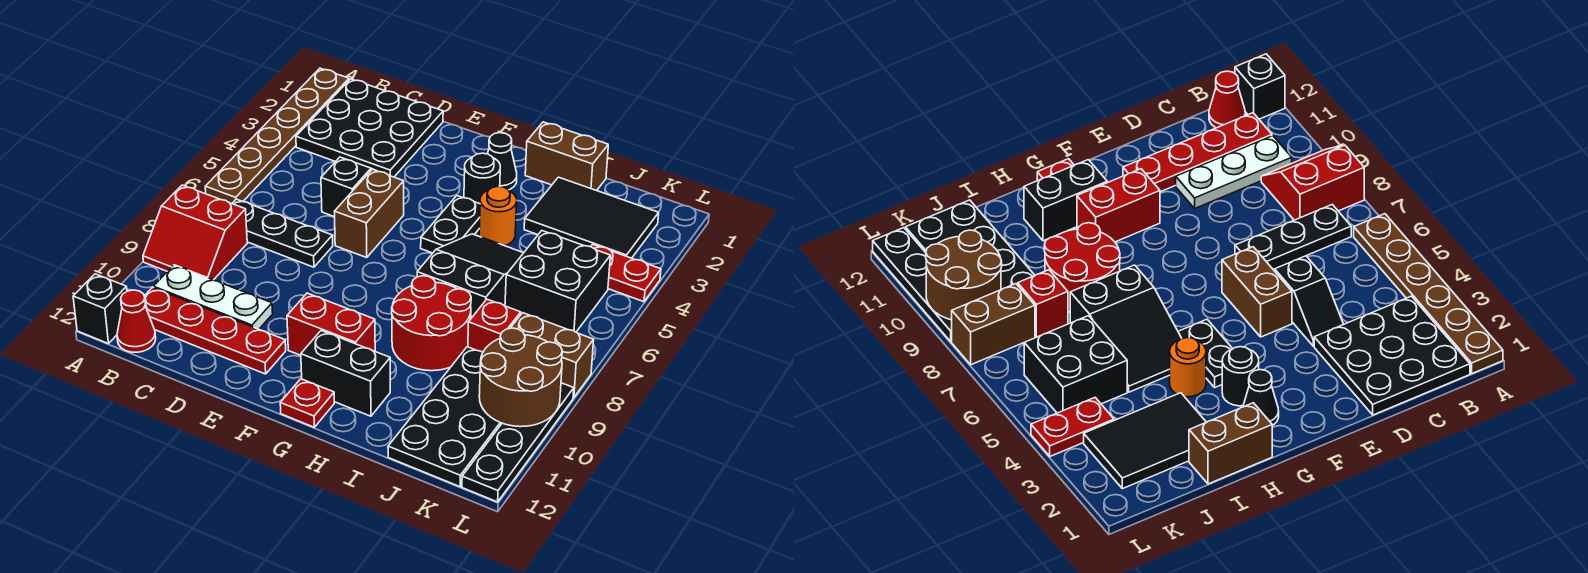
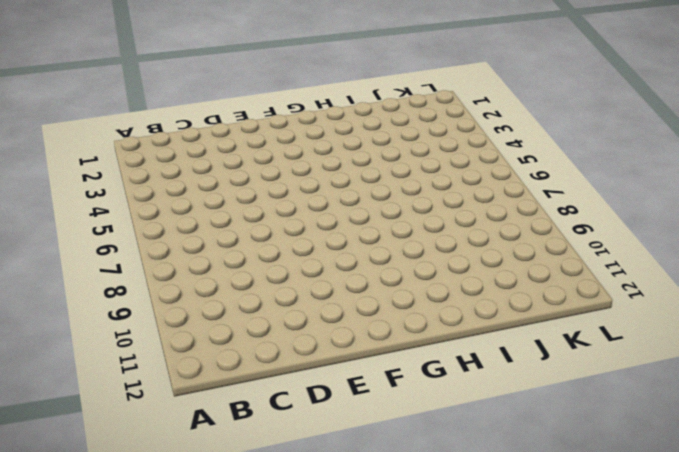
none -> brown 1x6 plate [205,68,349,204]
none -> red 2x2 slope [143,185,247,280]
none -> black 1x1 brick [73,274,127,343]

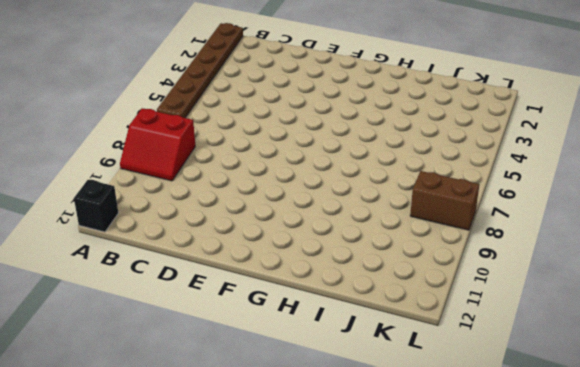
none -> black 3x3 plate [296,79,443,177]
none -> black 1x3 plate [232,199,333,267]
none -> white 1x3 plate [153,265,273,329]

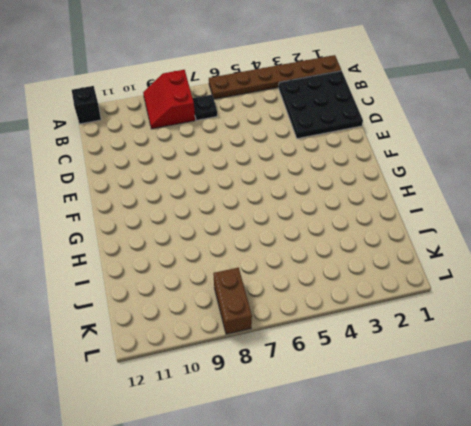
black 1x1 plate [193,95,217,120] -> black 1x3 plate [232,199,333,267]
none -> white 1x3 plate [153,265,273,329]
none -> red 1x4 plate [144,288,286,374]
none -> red 1x1 cone [117,290,156,352]

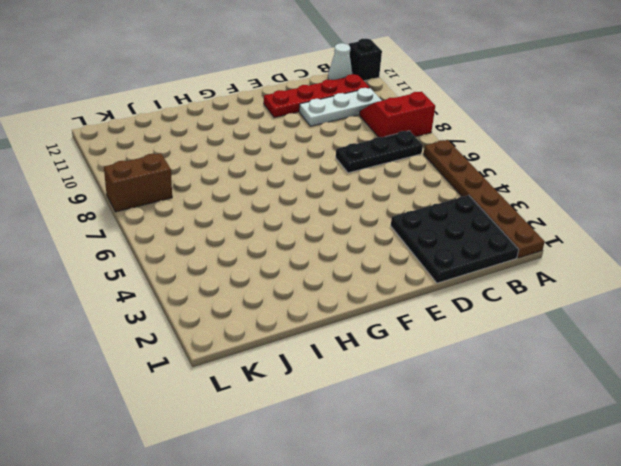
white 1x1 cone [328,43,352,80] -> red 1x1 cone [117,290,156,352]
none -> black 1x2 slope [321,157,376,217]
none -> brown 1x2 brick [334,169,404,257]
none -> red 1x2 brick [287,293,375,355]

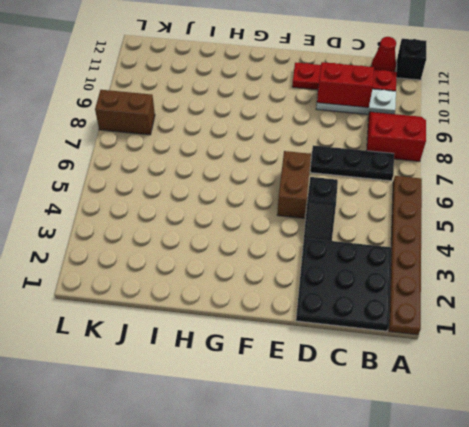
red 1x2 brick [317,62,374,107] -> red 1x2 brick moved to [287,293,375,355]
none -> black 1x1 cone [488,133,517,190]
none -> black 1x1 round brick [464,153,500,204]
none -> black 1x2 plate [421,196,480,253]

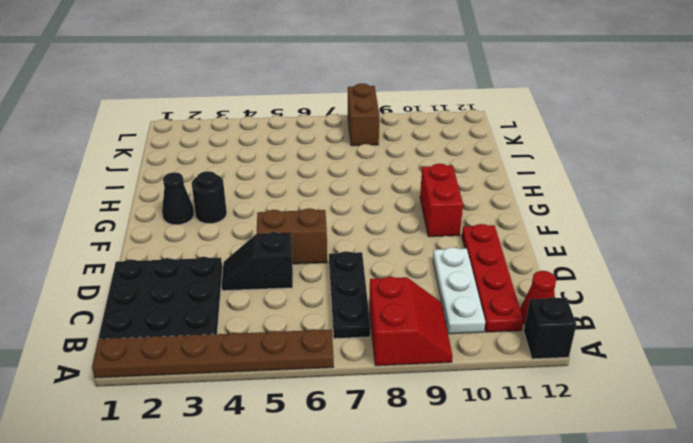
none -> black 1x2 plate [421,196,480,253]
none -> black 1x2 brick [301,331,390,416]
none -> red 1x1 plate [280,379,334,427]

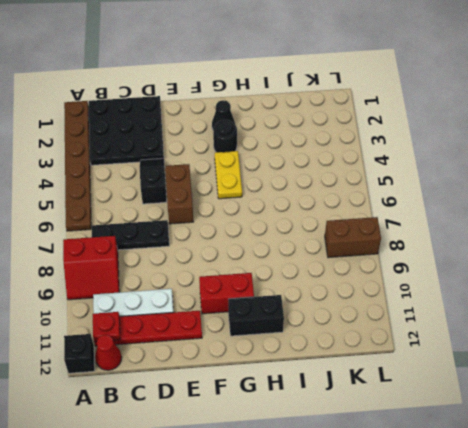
red 1x1 plate [93,312,120,342] -> red 1x1 plate moved to [280,379,334,427]
yellow 1x2 plate [215,151,242,199] -> black 1x2 plate [421,196,480,253]
none -> brown 1x2 brick [525,122,608,191]
none -> orange 1x1 round brick [479,186,517,246]
none -> black 2x3 slope [417,234,523,318]

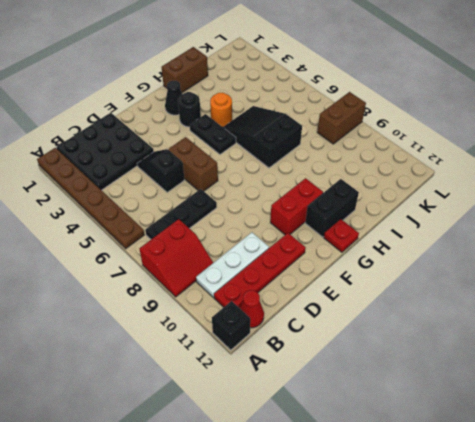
none -> red 2x2 round brick [392,276,471,371]
none -> black 2x3 tile [524,177,659,258]
none -> black 2x2 brick [505,231,610,332]

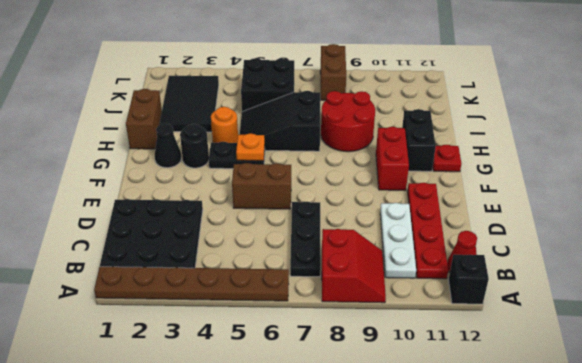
orange 1x1 plate [236,133,265,161] -> none
none -> black 1x2 slope [321,157,376,217]
none -> red 1x1 brick [468,299,521,352]
none -> black 2x4 plate [388,347,502,487]

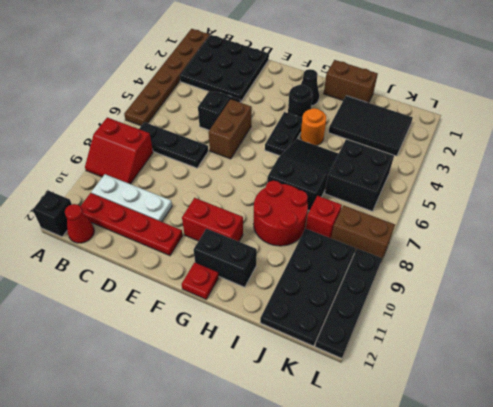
none -> red 1x2 plate [591,244,661,302]
none -> brown 2x2 round brick [479,328,562,427]

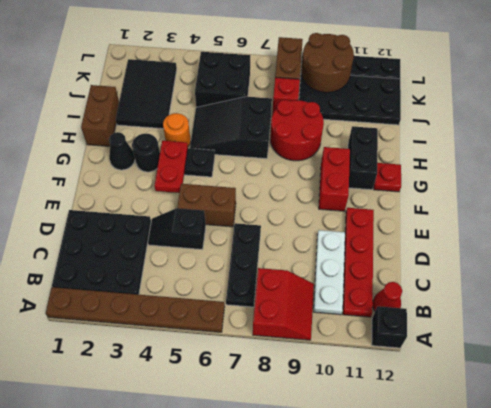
red 1x2 plate [155,141,188,193] -> red 1x2 plate moved to [591,244,661,302]

